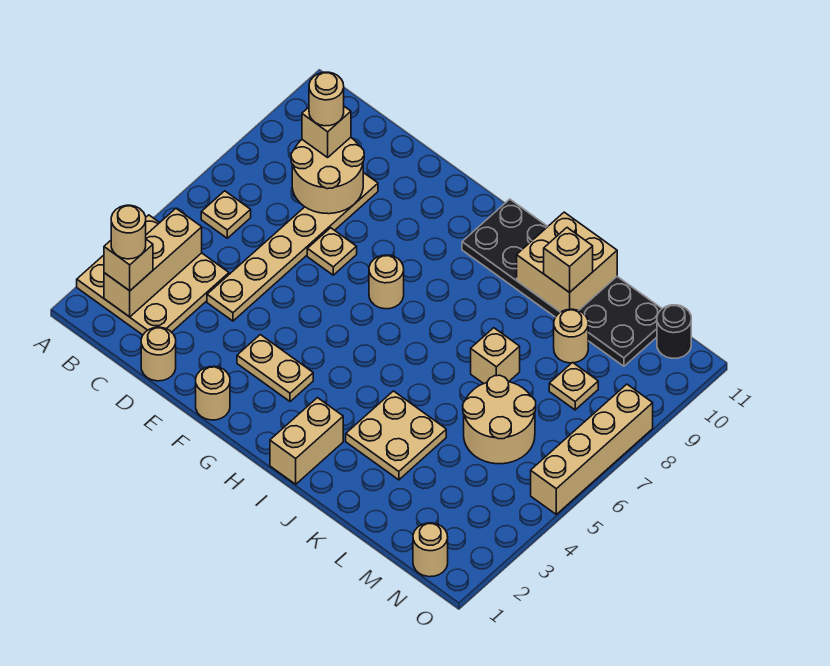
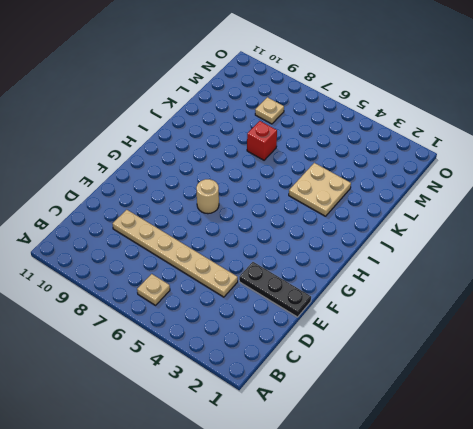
black 1x3 plate [239,262,311,317] -> none
red 1x1 brick [247,121,277,160] -> tan 1x1 brick [471,328,520,384]
none -> tan 3x3 plate [77,215,229,335]
none -> tan 1x1 round brick [141,327,176,381]
none -> tan 1x1 plate [307,228,357,275]

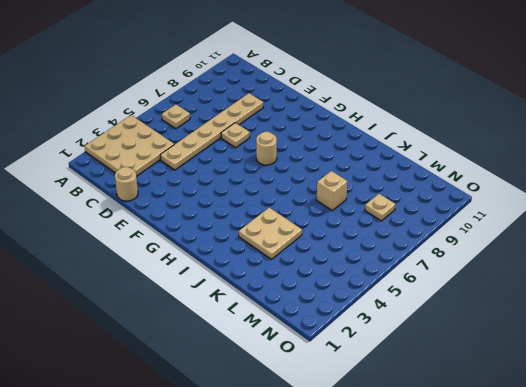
none -> tan 1x1 round brick [196,366,230,420]
none -> tan 1x2 plate [237,335,313,402]
none -> black 2x6 plate [462,199,662,366]

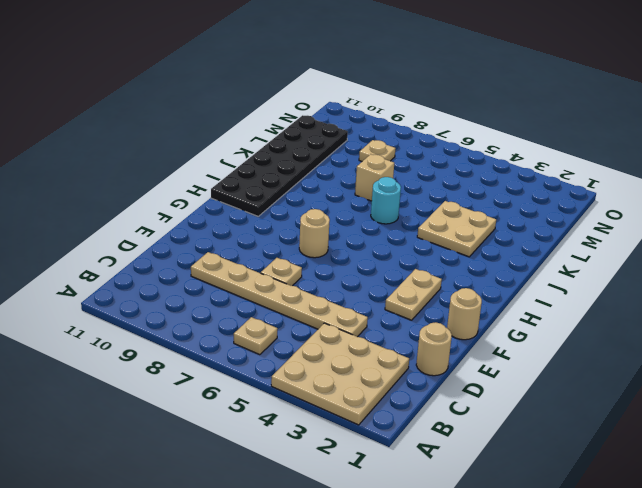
cyan 1x1 round brick [371,177,401,224] -> none
none -> tan 1x2 brick [270,398,343,484]
none -> tan 2x2 round brick [463,375,536,464]
none -> tan 1x1 round brick [554,309,588,363]

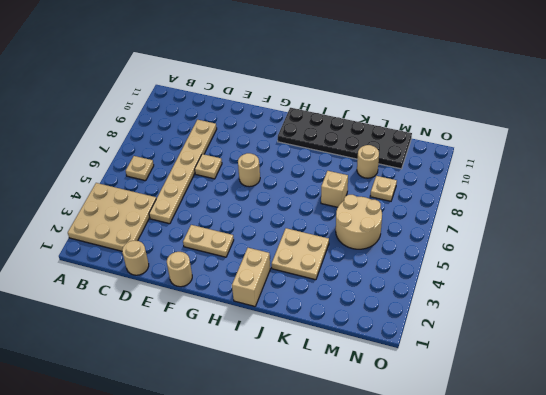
none -> tan 1x1 round brick [413,523,448,577]
none -> black 1x1 round brick [657,305,691,358]
none -> tan 1x4 brick [531,384,653,514]

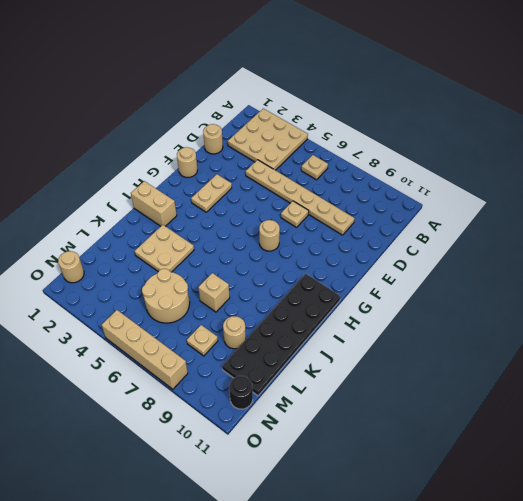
none -> tan 1x3 brick [104,209,202,317]
none -> tan 2x2 round brick [291,137,364,214]
none -> tan 2x2 brick [517,212,617,312]

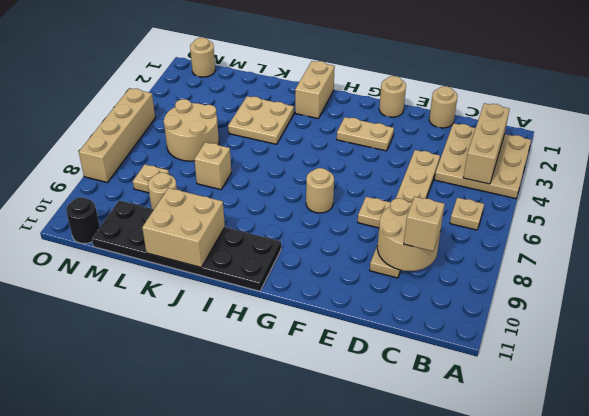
none -> tan 1x1 brick [104,240,153,291]
none -> tan 1x1 brick [544,228,593,292]
none -> tan 1x1 round brick [111,205,146,259]

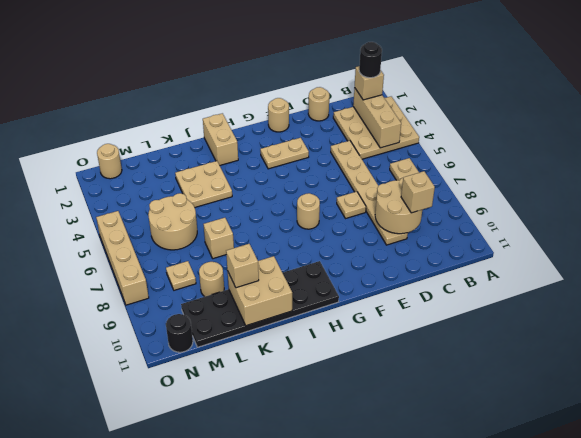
black 1x1 round brick [359,42,382,78] -> tan 1x1 round brick [111,205,146,259]
none -> tan 1x1 round brick [309,72,344,126]

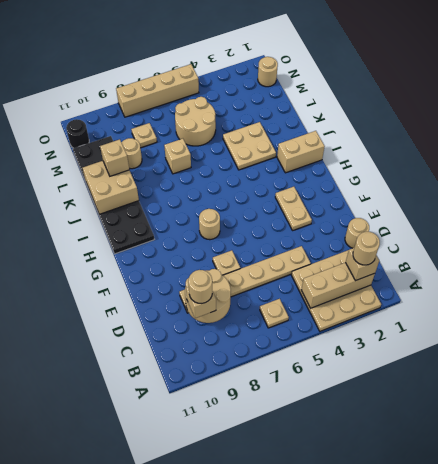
none -> tan 1x1 round brick [196,366,230,420]

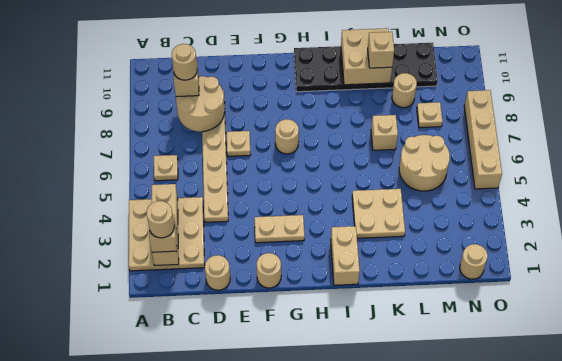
none -> black 1x1 round brick [657,305,691,358]

